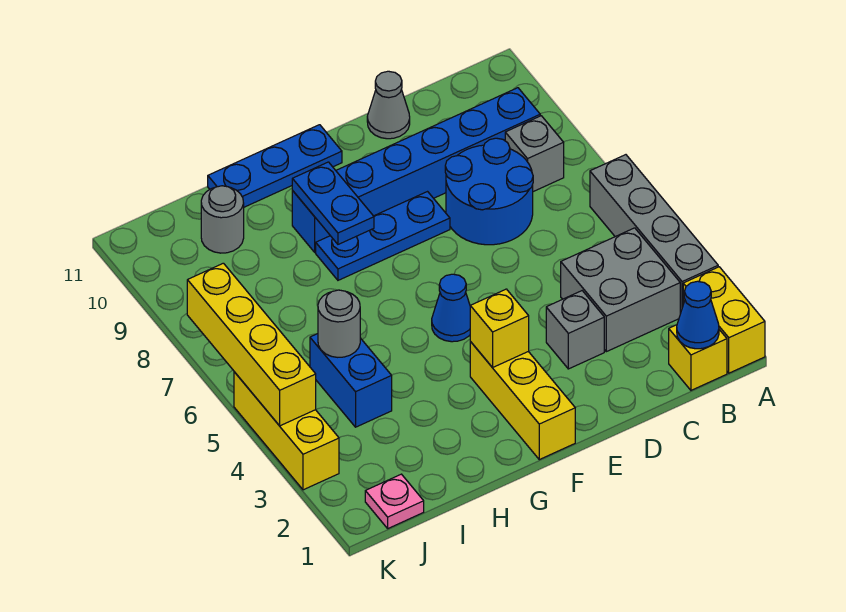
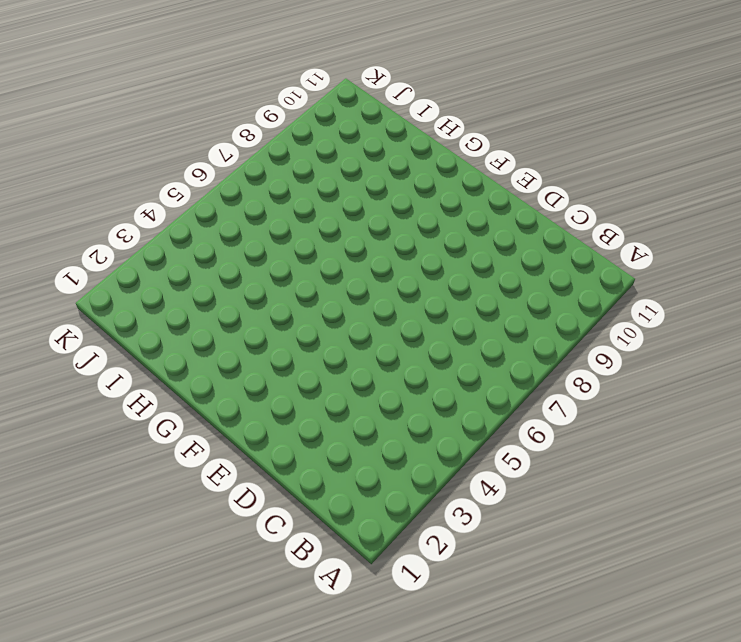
none -> yellow 1x2 brick [683,267,765,373]
none -> grey 1x4 brick [590,155,718,314]
none -> yellow 1x1 brick [669,325,727,390]

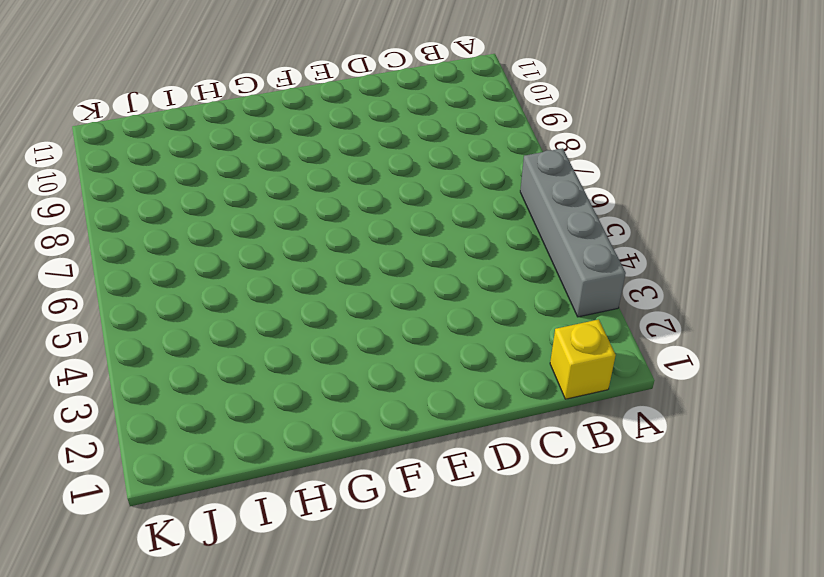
none -> yellow 1x2 brick [683,267,765,373]
none -> grey 2x2 brick [561,228,680,352]
none -> grey 1x1 brick [505,116,564,192]

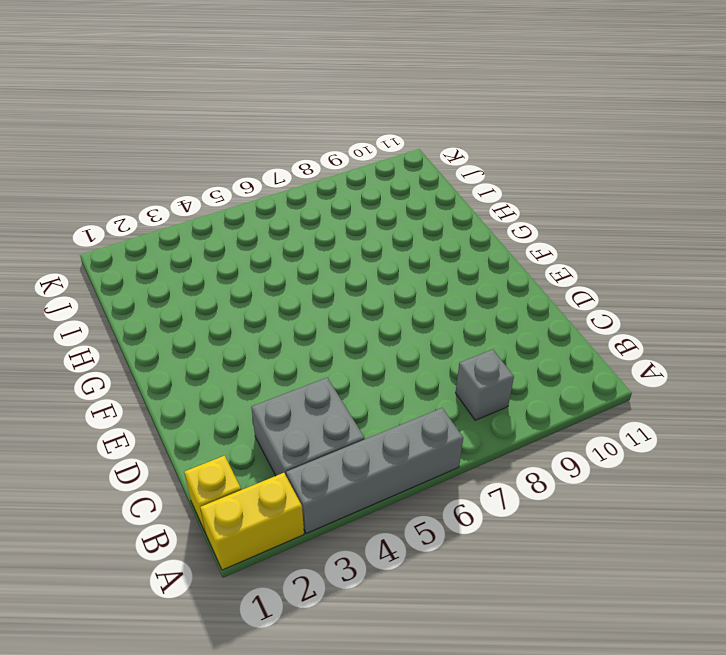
none -> blue 1x6 brick [292,88,540,252]
none -> blue 2x2 round brick [445,138,533,245]
none -> grey 1x1 brick [546,291,604,369]

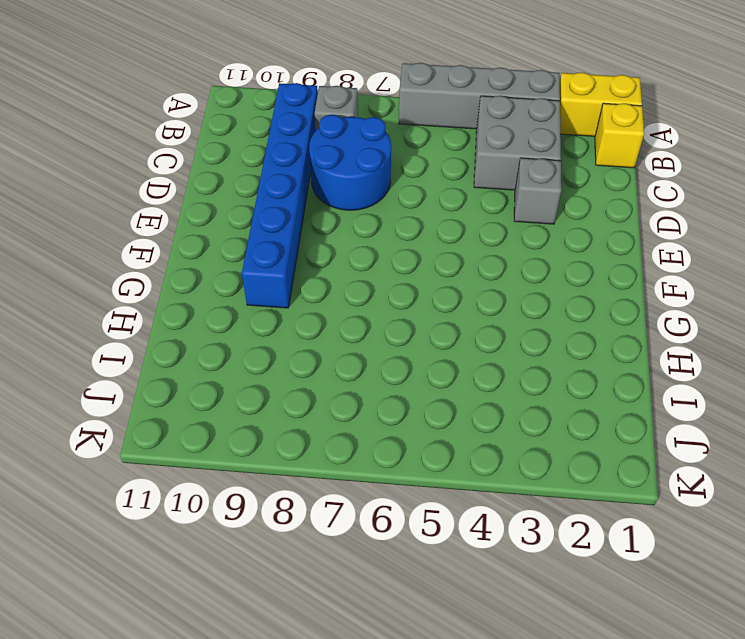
none -> grey 1x1 cone [367,71,410,139]
none -> blue 1x3 plate [316,192,450,280]
none -> yellow 1x3 brick [470,342,575,460]

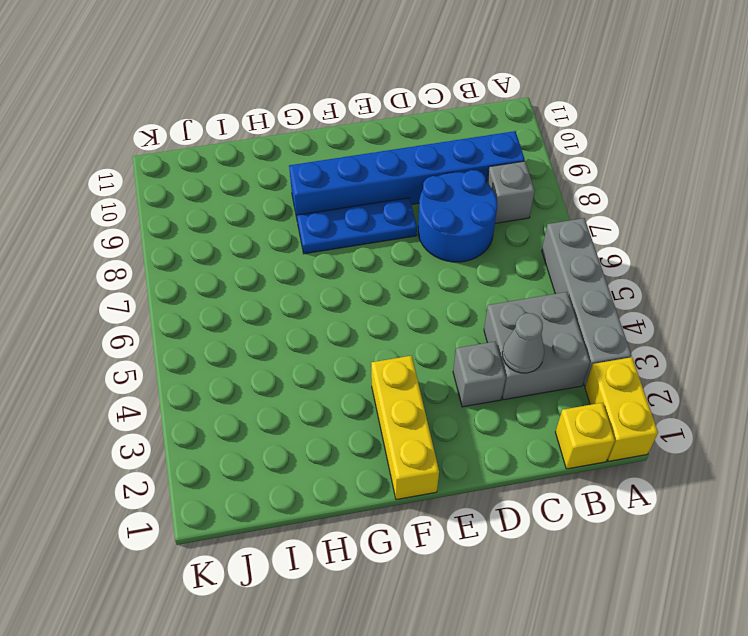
grey 1x1 cone [502,313,544,373] -> grey 1x1 cone moved to [367,71,410,139]
none -> blue 1x1 cone [432,274,470,342]
none -> blue 1x3 plate [208,125,342,207]
none -> blue 1x2 brick [310,334,392,427]

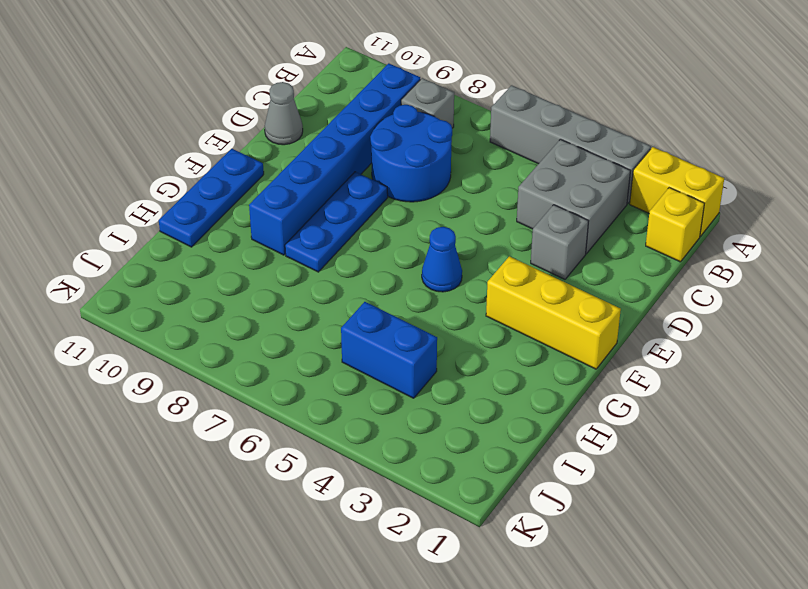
none -> grey 1x1 round brick [201,186,244,253]
none -> pink 1x1 plate [365,474,424,528]
none -> yellow 1x3 brick [234,372,339,490]

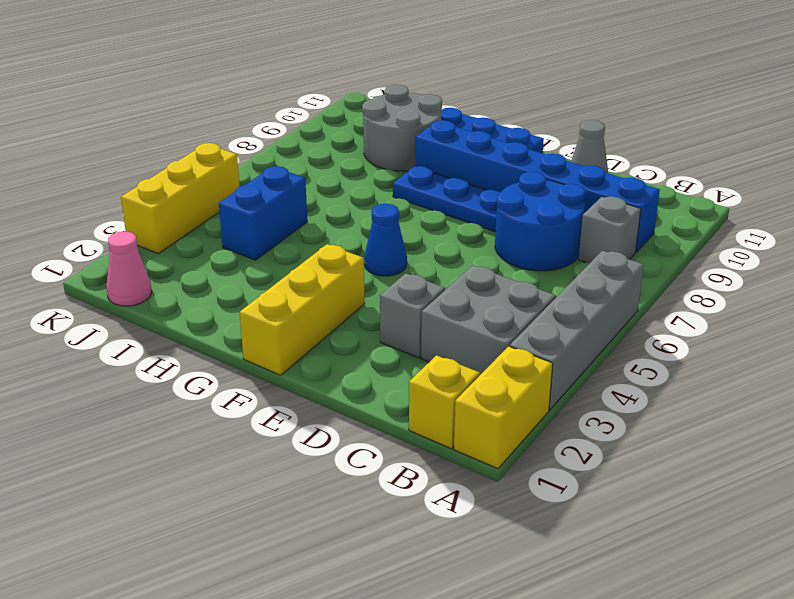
grey 2x2 round brick [362,85,442,171] -> grey 1x1 round brick [201,186,244,253]
pink 1x1 cone [106,231,152,306] -> pink 1x1 plate [365,474,424,528]
none -> blue 1x1 cone [677,281,719,349]
none -> yellow 1x1 brick [470,289,529,368]
none -> blue 1x2 plate [292,162,374,244]

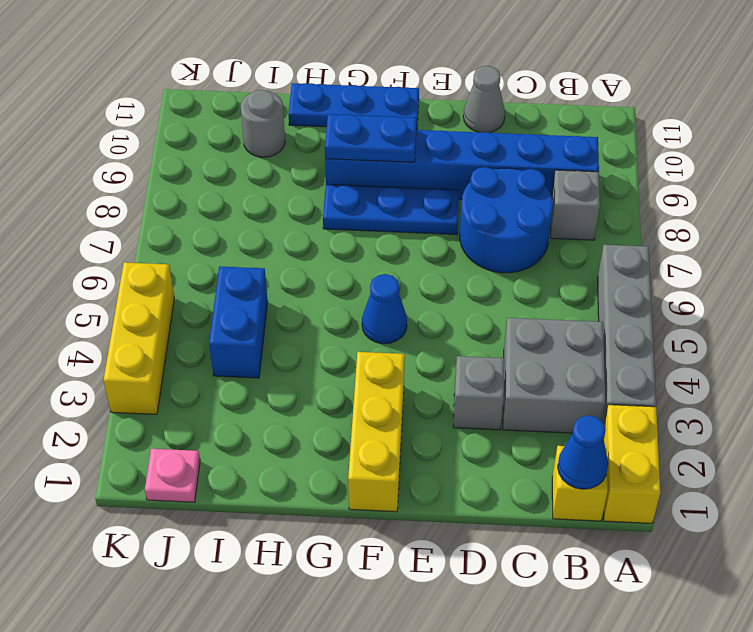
blue 1x2 plate [325,114,417,162] -> blue 1x2 plate turned to [292,162,374,244]
none -> yellow 1x1 brick [470,289,529,368]
none -> grey 1x1 round brick [318,290,360,357]
none -> yellow 1x4 brick [187,263,316,426]

